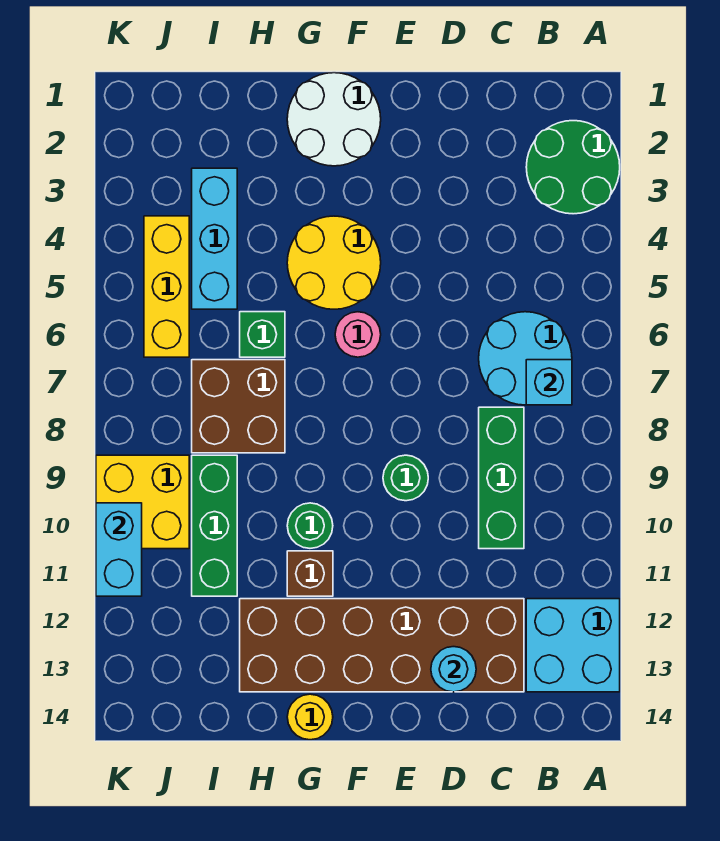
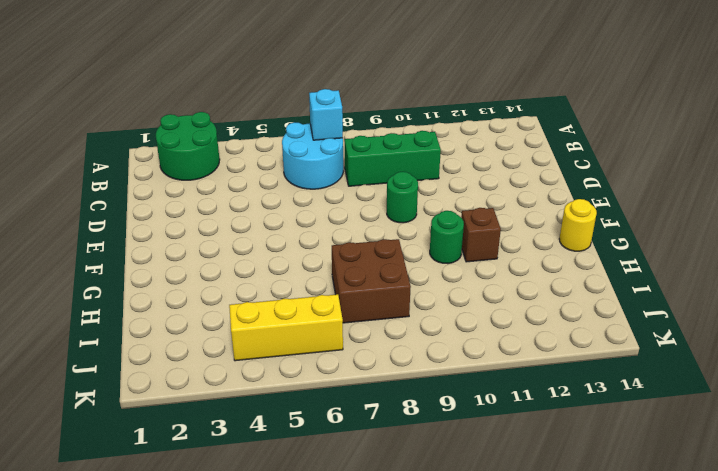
none -> cyan 2x2 brick [526,599,620,692]
none -> brown 2x6 brick [240,599,524,692]
none -> white 2x2 round brick [287,73,381,166]

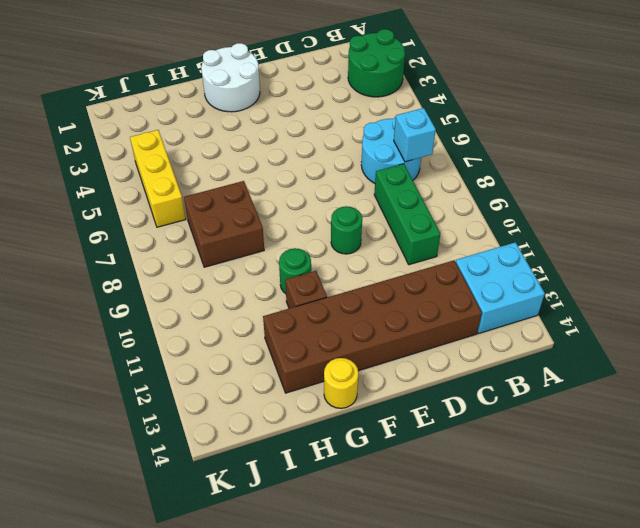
none -> yellow 2x2 round brick [287,216,381,309]
none -> pink 1x1 round brick [335,312,381,357]
none -> green 1x1 brick [240,312,285,357]

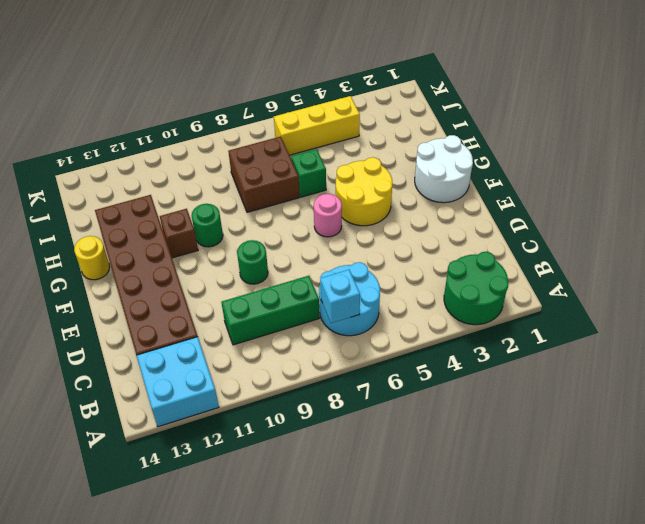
none -> cyan 1x3 brick [192,168,237,309]
none -> green 1x3 brick [192,455,237,596]
none -> yellow 2x2 brick [96,455,189,549]

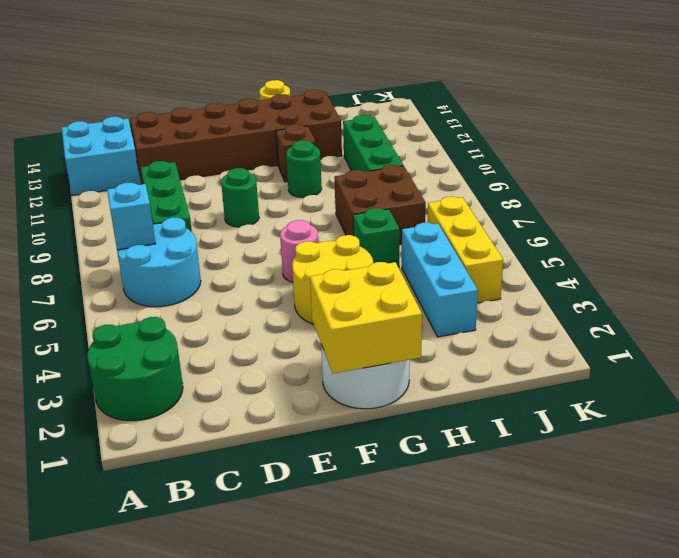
yellow 2x2 brick [310,262,422,374] -> yellow 2x2 brick moved to [96,455,189,549]
none -> cyan 1x1 round brick [431,647,476,692]
none -> cyan 1x2 brick [96,503,142,596]

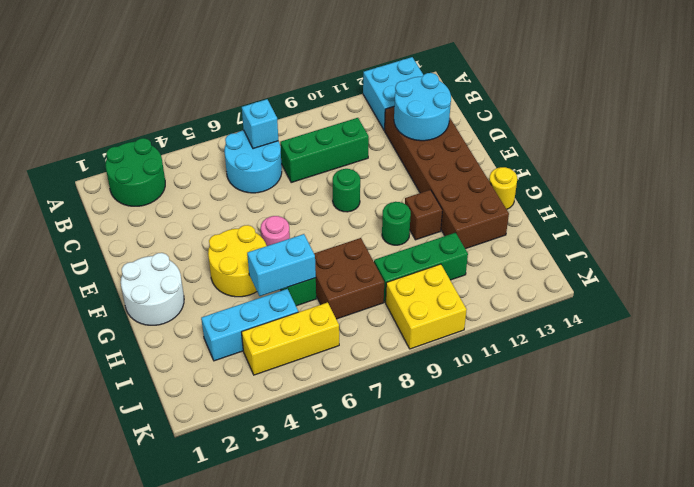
cyan 2x2 round brick [394,73,451,141] -> cyan 1x1 round brick [431,647,476,692]
cyan 1x2 brick [247,234,316,296] -> cyan 1x2 brick moved to [96,503,142,596]

